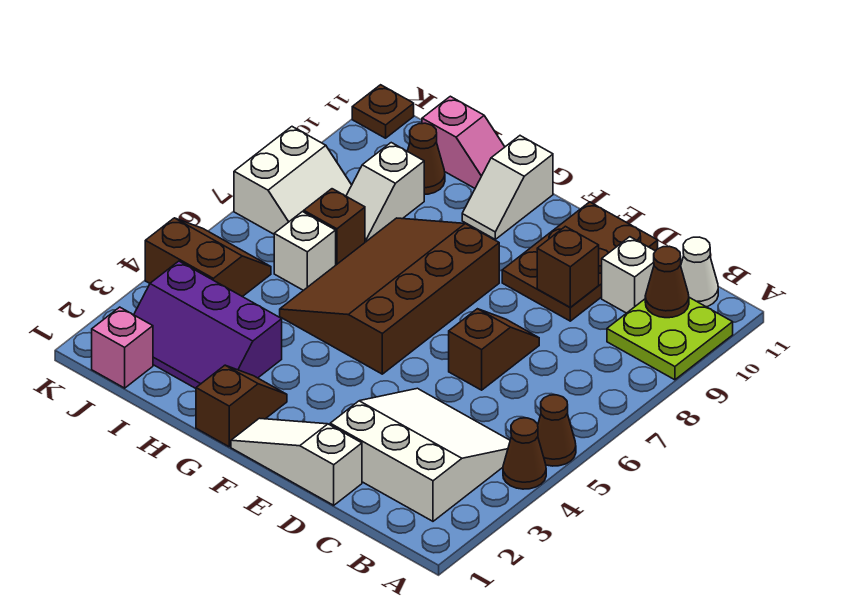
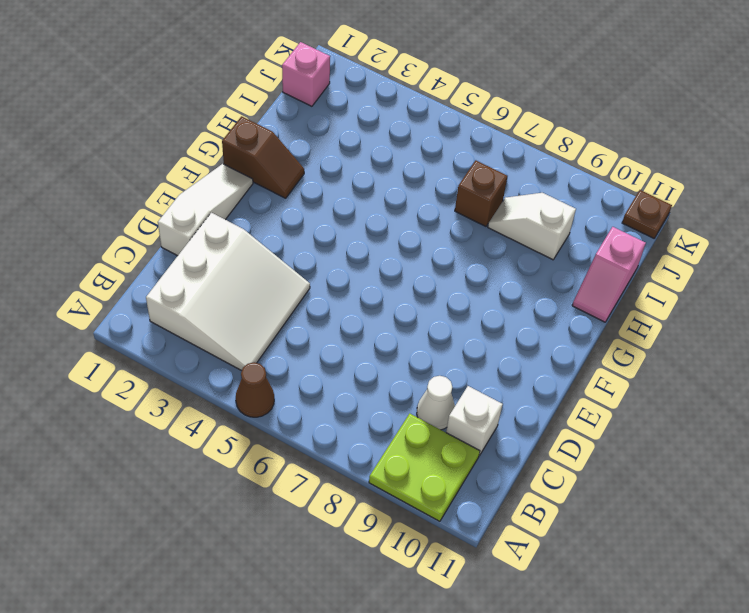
white 1x1 cone [417,376,455,430] -> white 1x1 cone moved to [681,237,718,307]
none -> brown 1x1 cone [503,418,546,489]
none -> brown 1x2 slope [449,309,539,390]
none -> brown 2x3 plate [502,202,658,321]

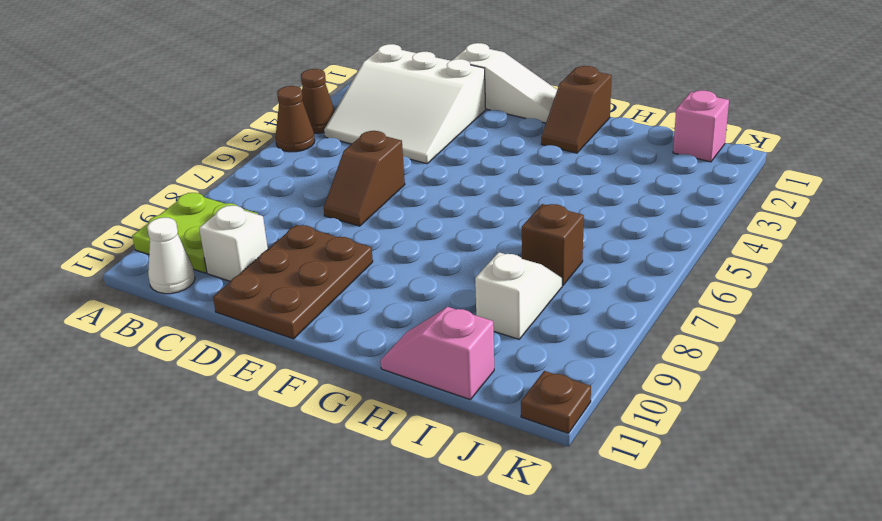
none -> brown 3x4 slope [280,218,499,374]
none -> white 1x2 slope [462,136,553,239]
none -> purple 2x3 slope [134,261,282,388]

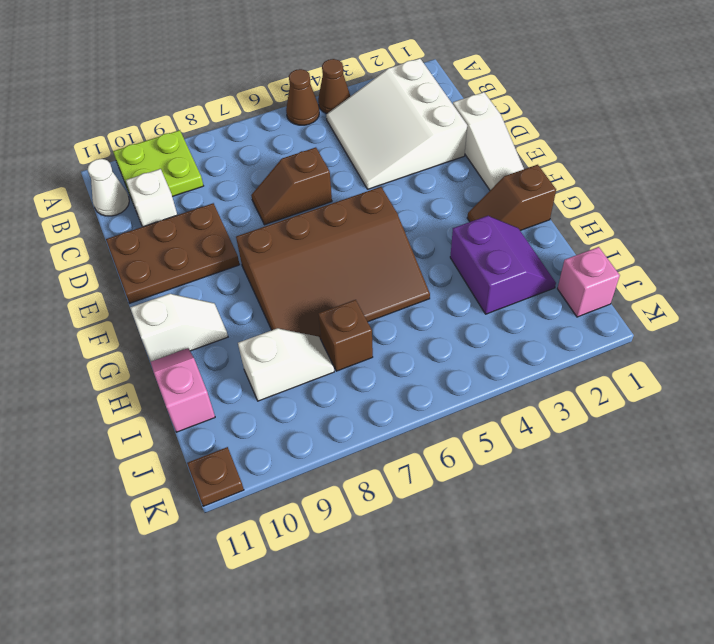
purple 2x2 slope [450,216,556,314] -> purple 2x3 slope [134,261,282,388]
none -> white 1x1 brick [274,212,336,290]
none -> brown 1x1 cone [407,123,445,194]
none -> brown 2x2 slope [145,218,271,297]

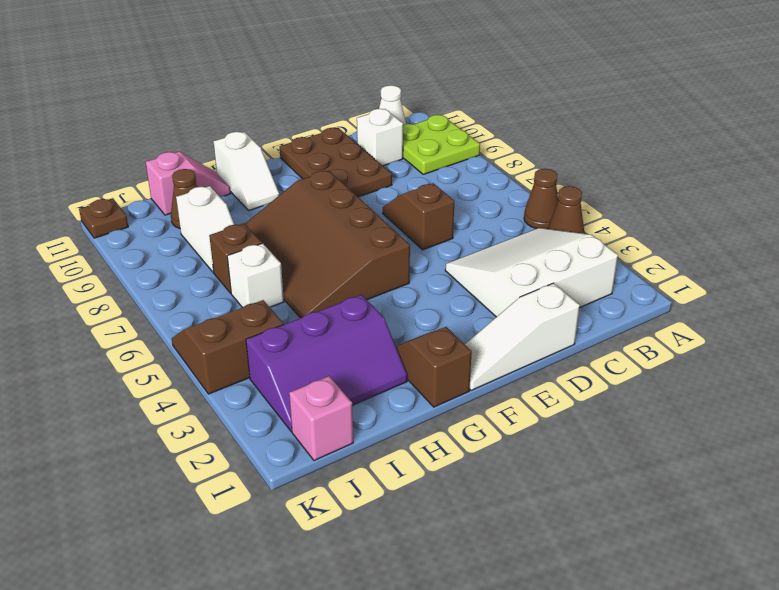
none -> white 2x2 slope [234,127,352,234]
none -> brown 1x1 cone [645,246,689,318]
none -> brown 1x1 brick [537,226,599,307]

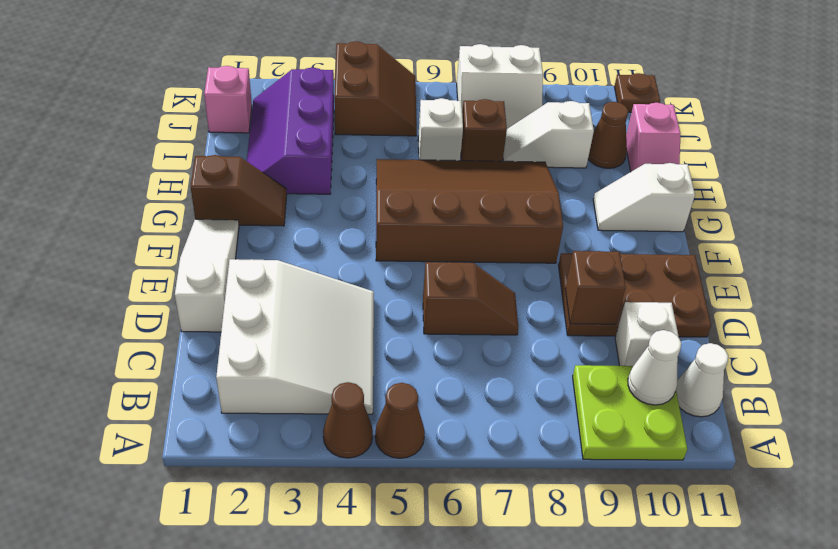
white 1x1 cone [628,330,681,405] -> brown 1x1 cone [645,246,689,318]

